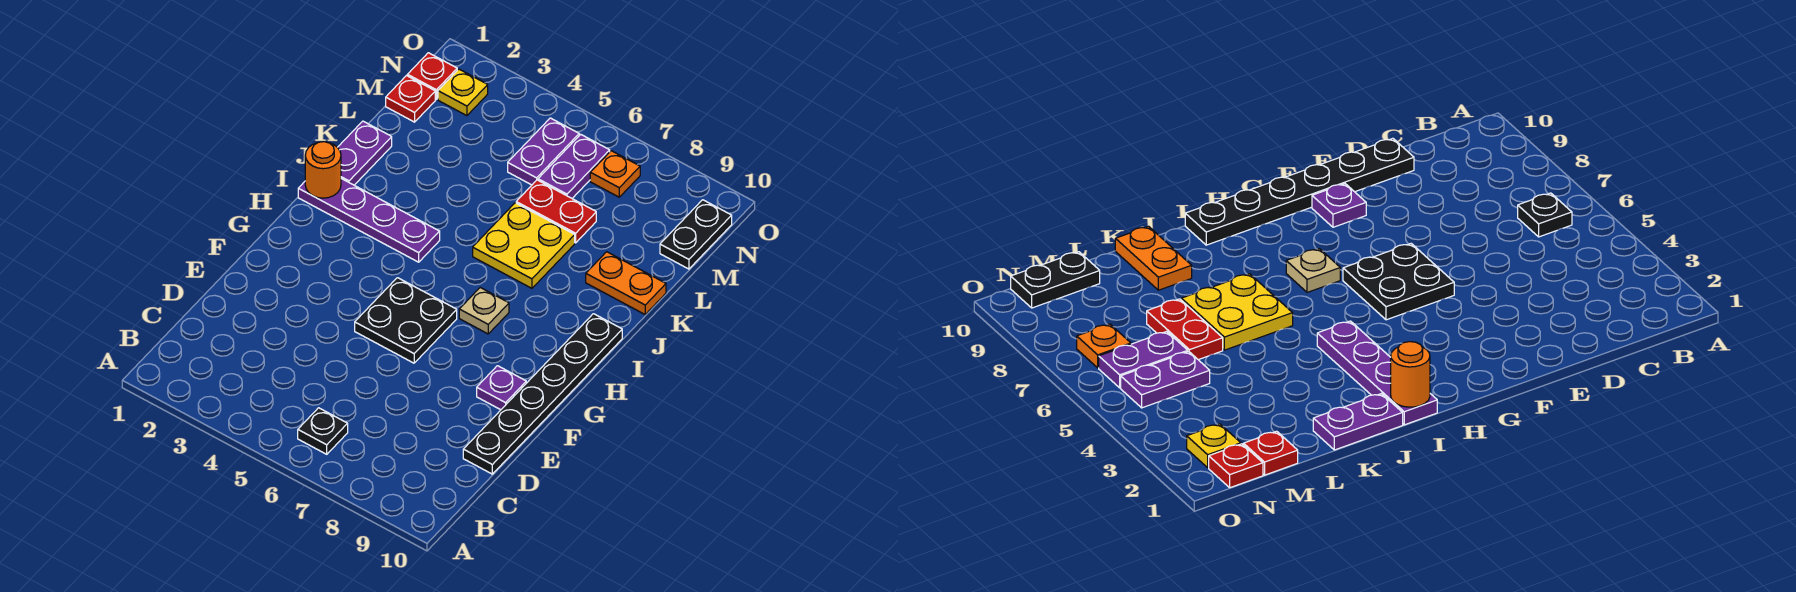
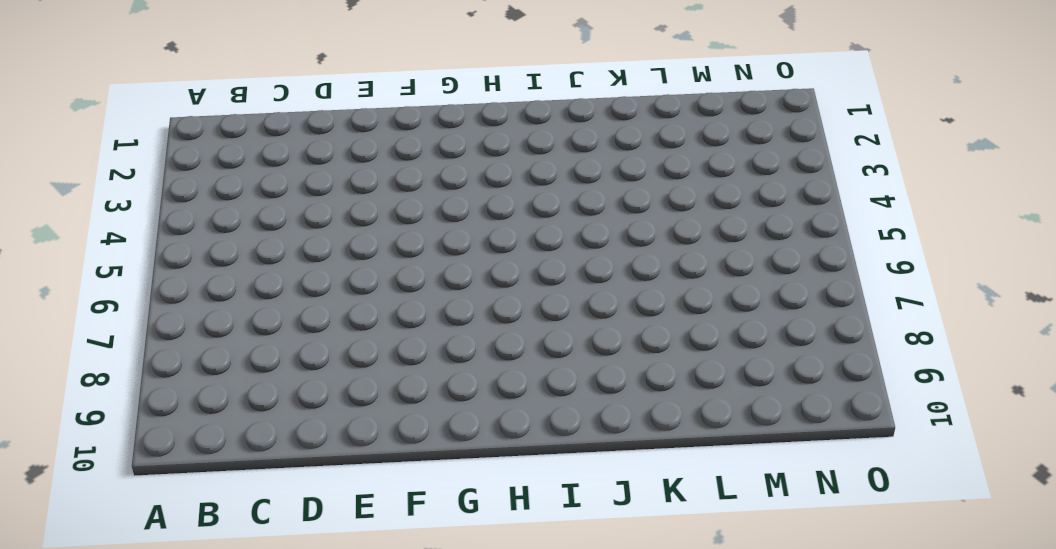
none -> black 1x1 plate [298,408,348,454]
none -> black 1x6 plate [463,314,622,474]
none -> black 2x2 plate [355,278,457,363]

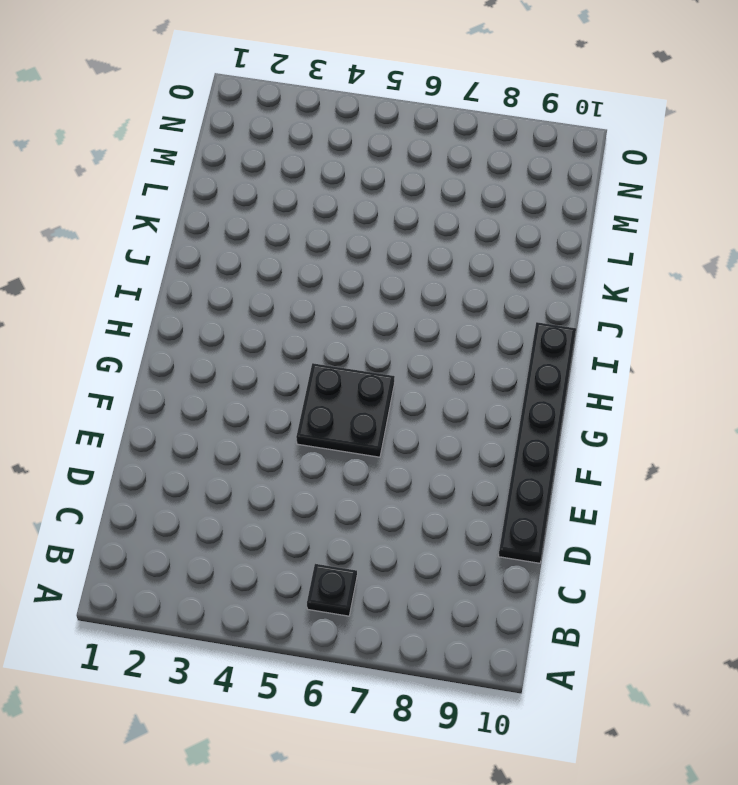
none -> purple 1x1 plate [477,366,526,410]
none -> tan 1x1 plate [459,288,509,334]
none -> purple 1x4 plate [298,179,440,262]

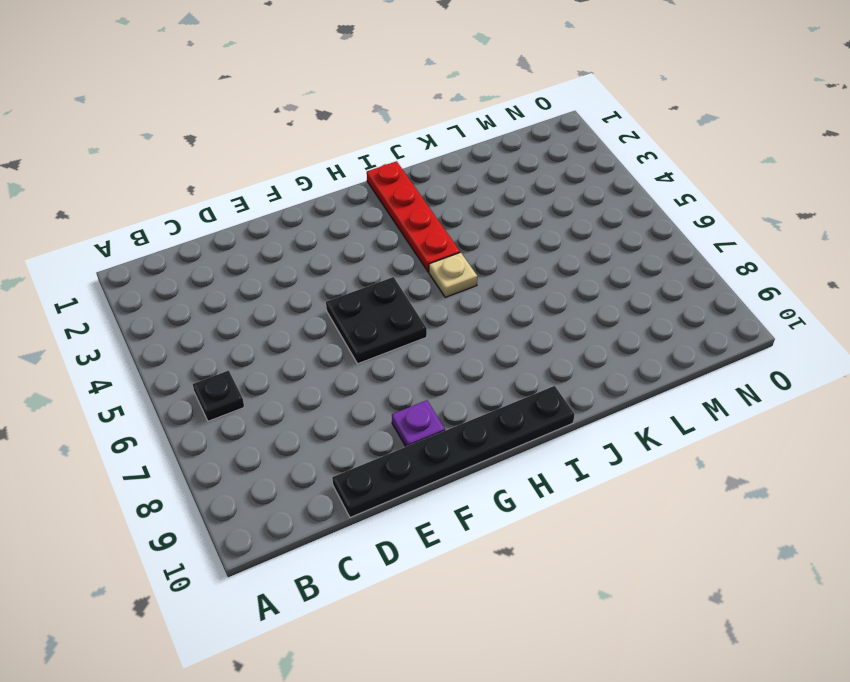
red 1x4 plate [367,161,460,272] -> purple 1x4 plate [298,179,440,262]
tan 1x1 plate [429,252,477,297] -> tan 1x1 plate moved to [459,288,509,334]
none -> purple 1x2 plate [338,121,392,185]
none -> yellow 2x2 plate [473,203,575,288]
none -> orange 1x2 plate [586,252,666,314]

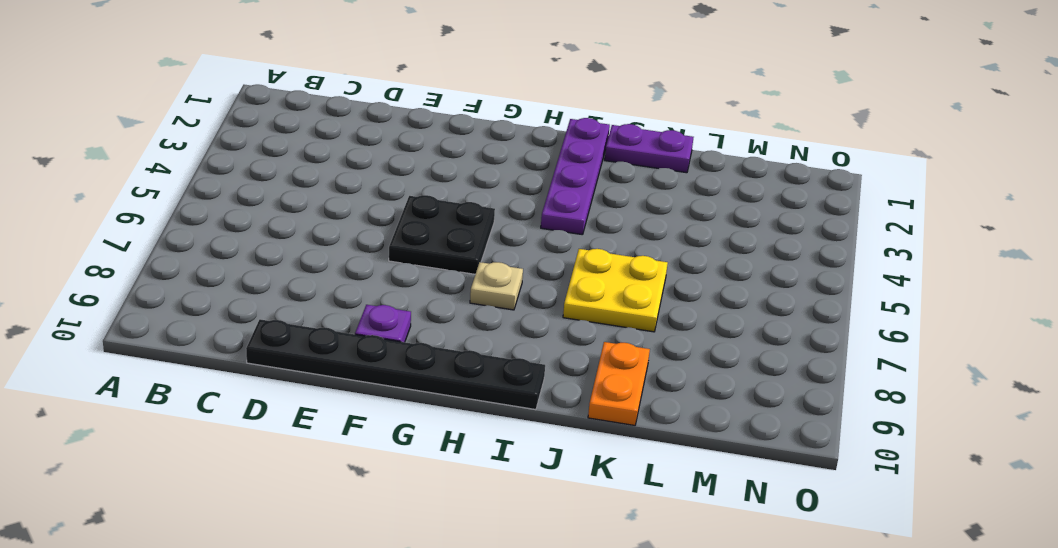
none -> black 1x1 plate [298,408,348,454]
none -> red 1x2 plate [516,180,596,243]
none -> red 1x1 plate [386,76,435,122]

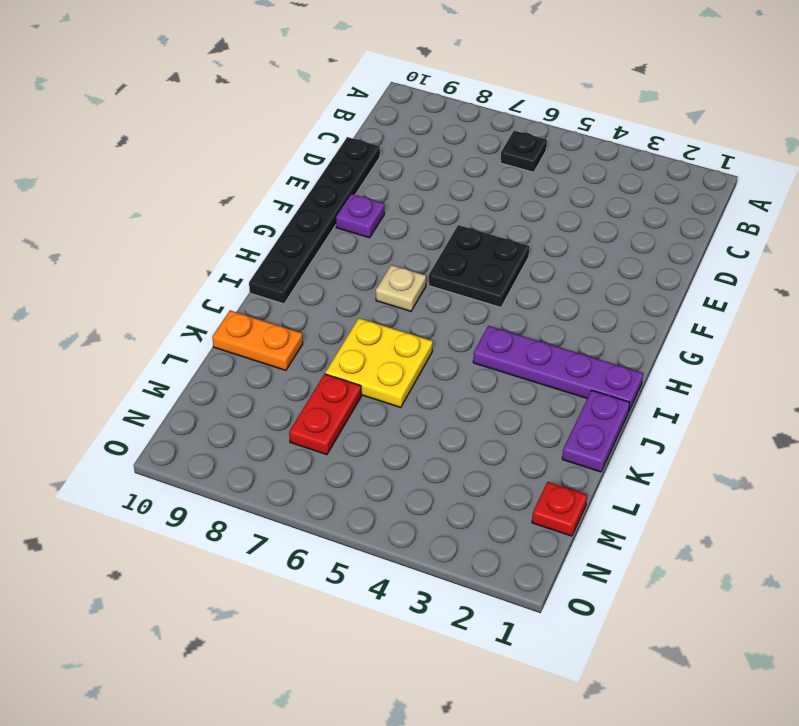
red 1x2 plate [289,374,361,455] -> red 1x2 plate turned to [516,180,596,243]
none -> purple 1x2 plate [508,118,579,185]
none -> purple 1x2 plate [538,134,610,198]
none -> black 1x2 plate [660,200,732,269]

